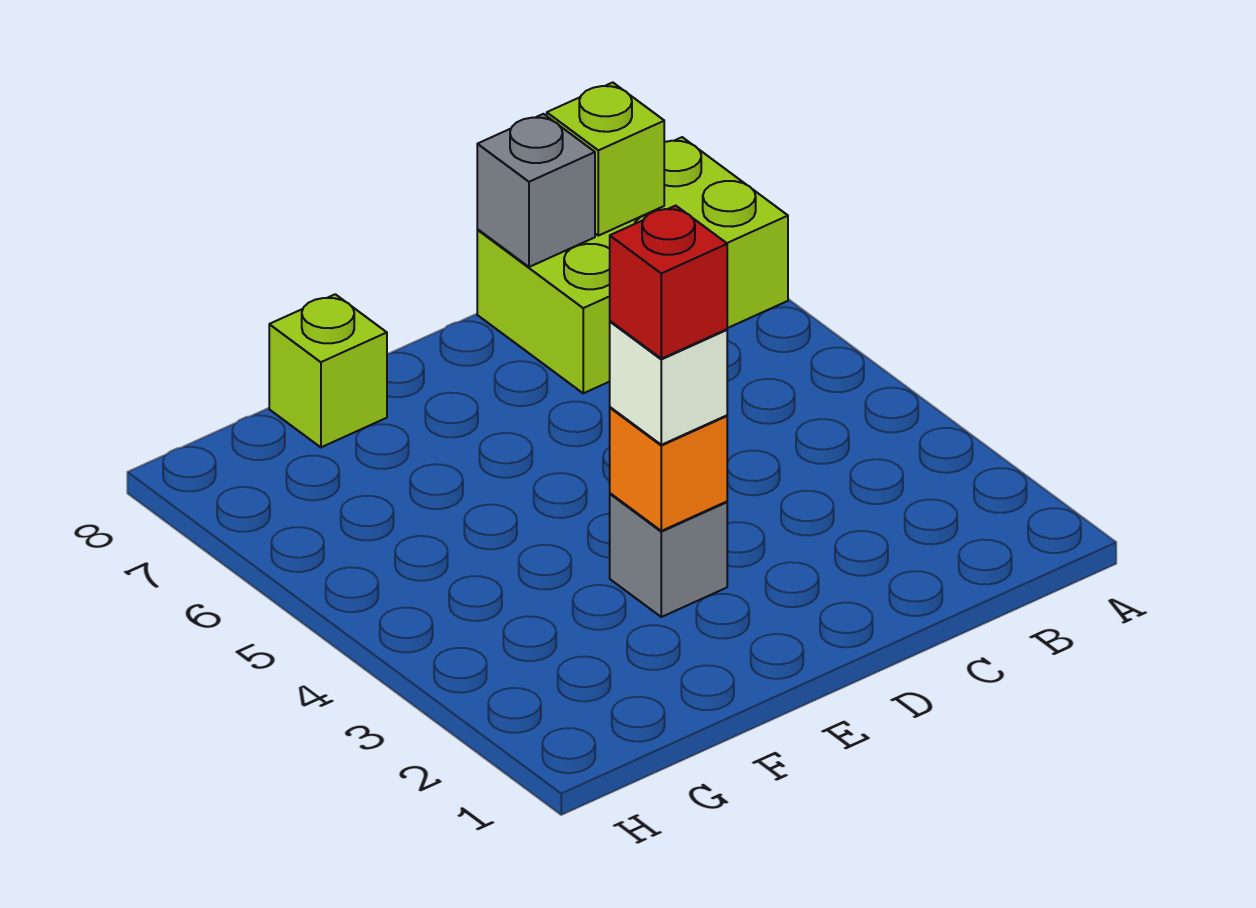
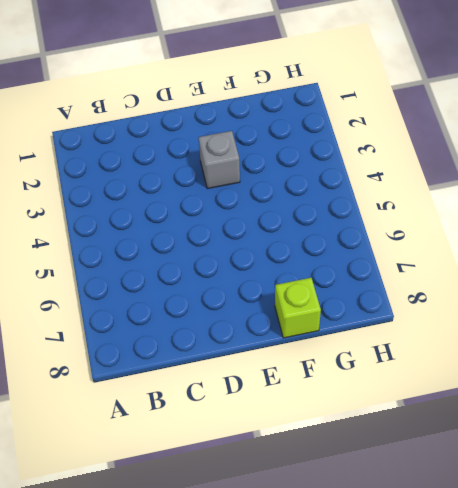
none -> lime 2x3 brick [477,137,788,393]
none -> lime 1x1 brick [547,83,664,236]

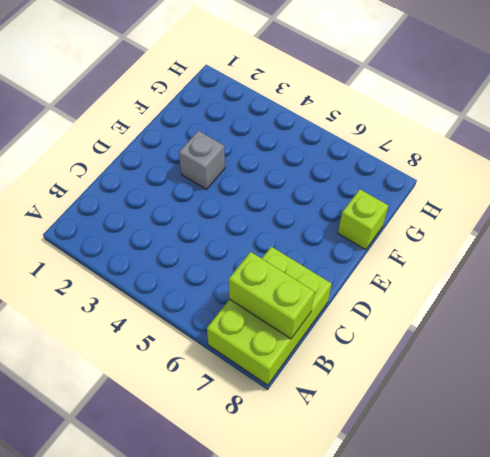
lime 1x2 brick [229,252,315,339] -> lime 1x1 brick [547,83,664,236]
none -> grey 1x1 brick [477,114,595,267]
none -> orange 1x1 brick [610,407,727,531]

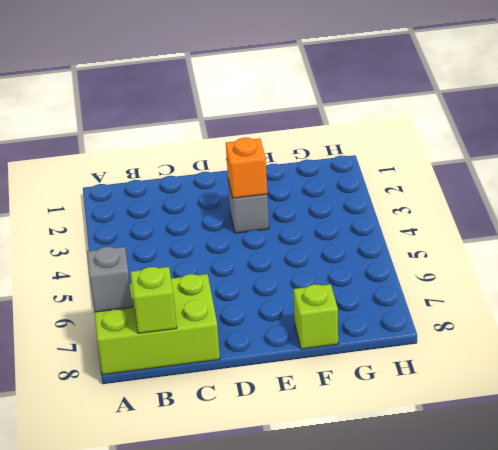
grey 1x1 brick [87,247,132,312] -> grey 1x1 brick moved to [477,114,595,267]
none -> white 1x1 brick [610,321,727,445]
none -> red 1x1 brick [610,206,727,359]

